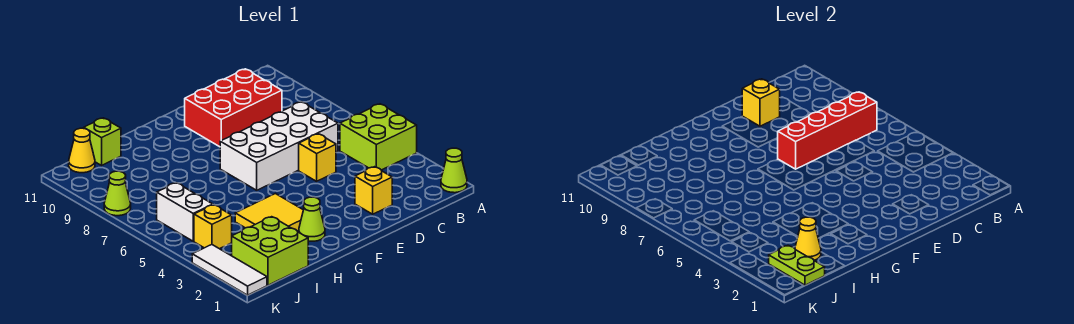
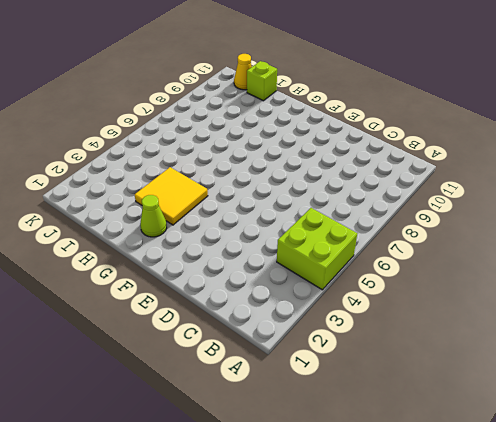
none -> lime 1x1 cone [441,148,467,193]
none -> white 2x4 brick [220,102,338,190]
none -> red 2x3 brick [185,69,282,147]

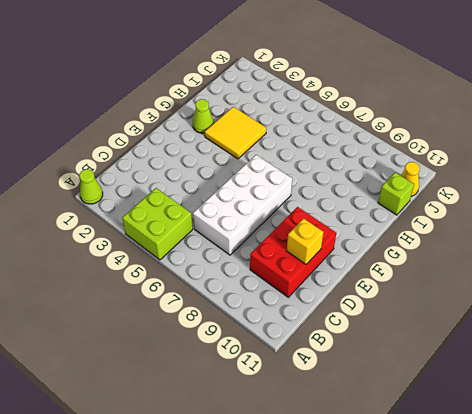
none -> yellow 1x1 brick [355,167,392,214]
none -> yellow 1x1 brick [299,134,336,181]
none -> lime 2x2 brick [232,217,308,285]

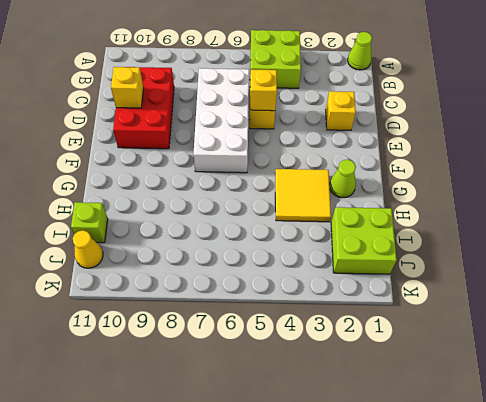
yellow 1x1 brick [250,69,277,111] -> yellow 1x1 brick moved to [194,205,232,249]
none -> white 1x2 brick [157,183,213,241]
none -> white 1x3 tile [192,245,267,295]
none -> lime 1x1 cone [104,171,131,216]

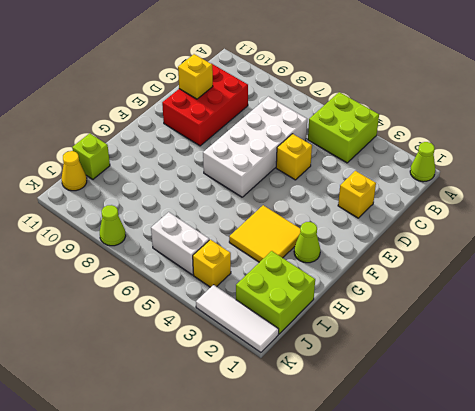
none -> red 1x4 brick [778,92,877,169]
none -> yellow 1x1 cone [795,217,821,260]
none -> lime 1x2 plate [769,246,825,285]

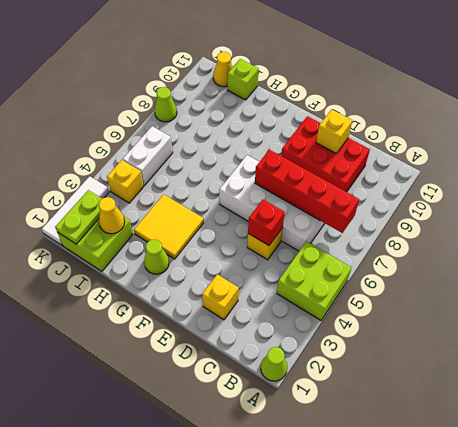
red 1x1 brick [248,200,285,246] -> none

